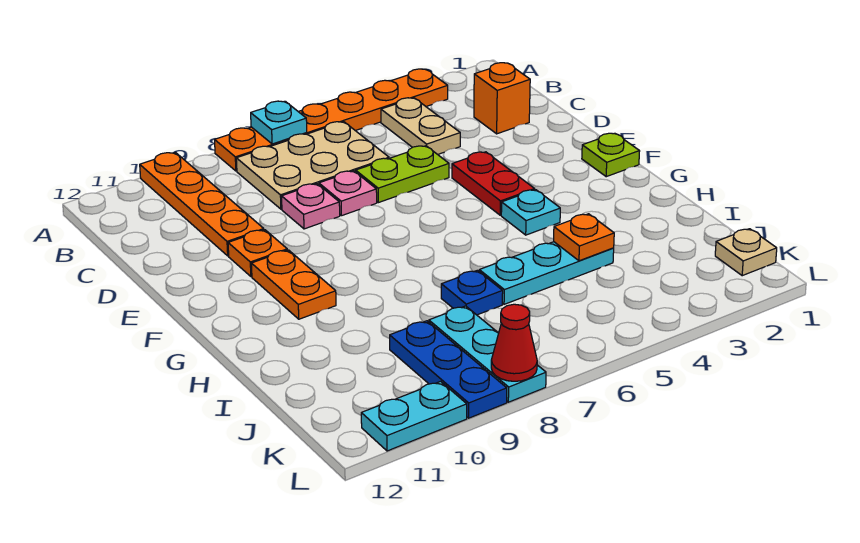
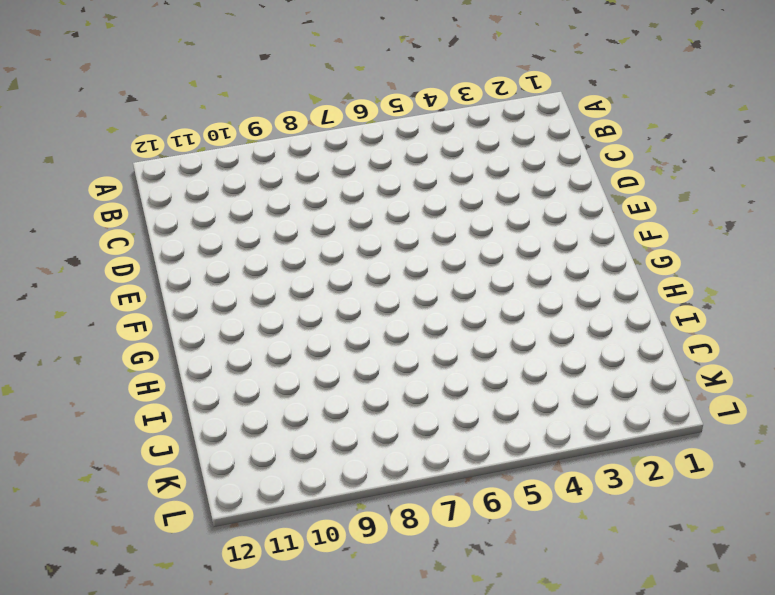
none -> orange 1x6 plate [215,69,448,171]
none -> orange 1x4 plate [140,152,264,256]
none -> tan 1x2 plate [381,98,460,154]

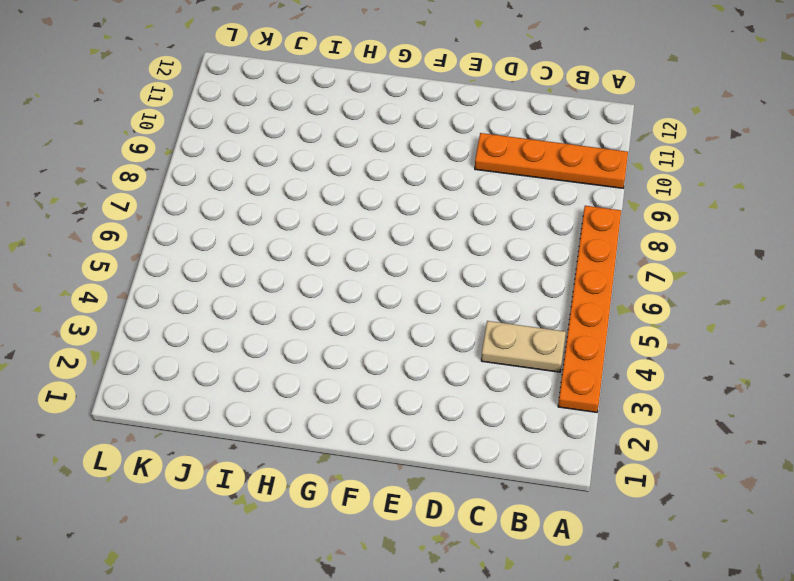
none -> tan 2x3 plate [236,122,389,209]
none -> orange 1x1 brick [474,63,530,134]
none -> lime 1x2 plate [356,146,449,203]

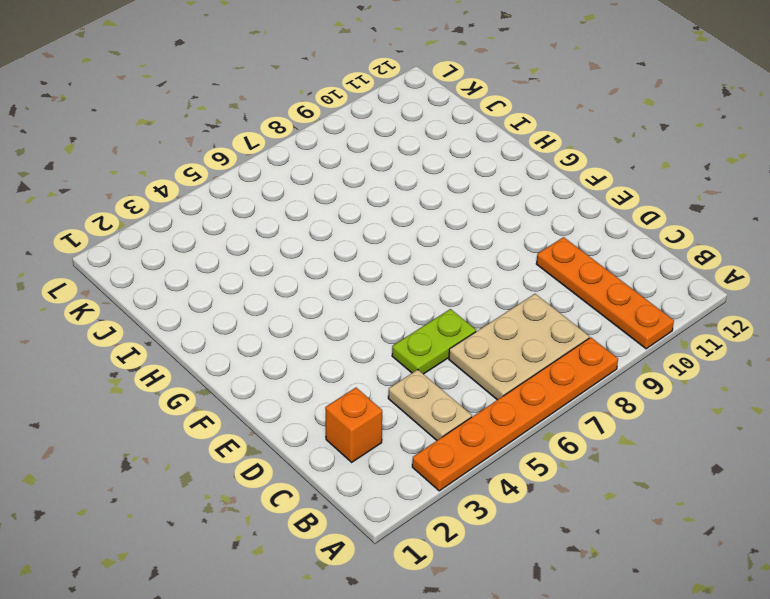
none -> pink 1x1 plate [319,171,377,216]
none -> pink 1x1 plate [282,184,340,229]
none -> red 1x2 plate [452,152,535,215]

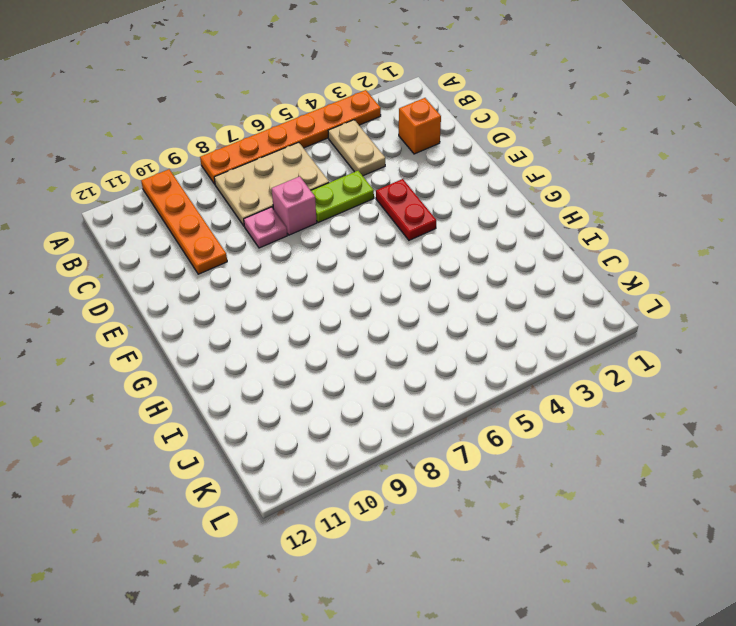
pink 1x1 brick [272,176,317,235] -> pink 1x1 plate [319,171,377,216]
none -> orange 1x1 plate [228,230,287,277]
none -> lime 1x1 plate [582,133,640,177]
none -> orange 1x2 plate [251,250,336,319]

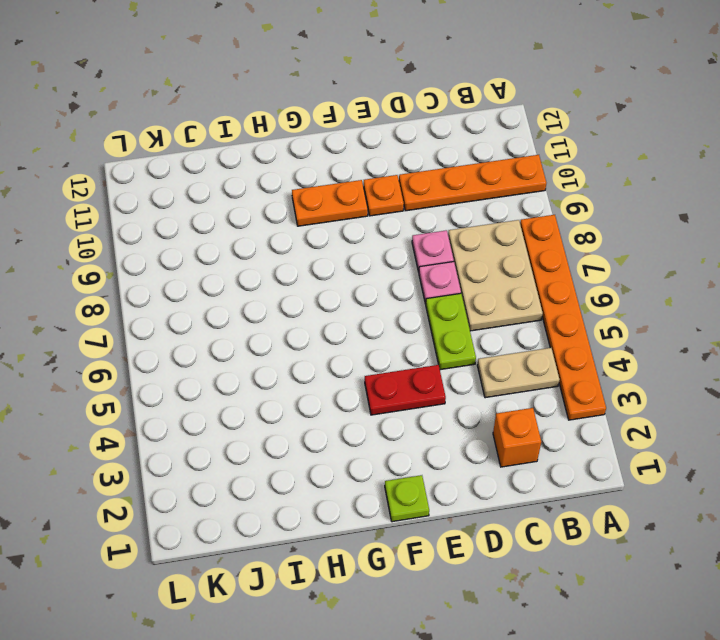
none -> cyan 1x1 plate [501,190,560,235]
none -> cyan 1x3 plate [479,242,614,304]
none -> blue 1x1 plate [441,270,503,315]

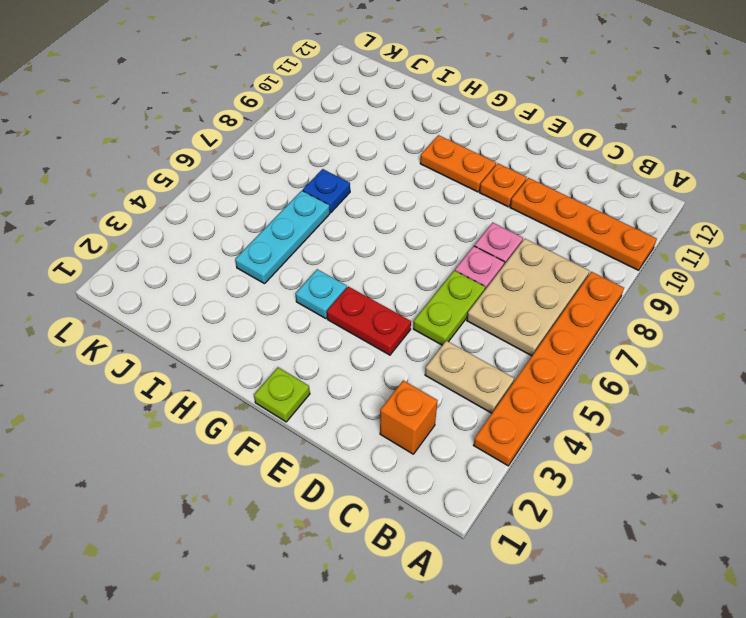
none -> cyan 1x3 plate [429,306,546,402]
none -> blue 1x3 plate [390,321,507,418]
none -> tan 1x1 plate [715,229,777,276]

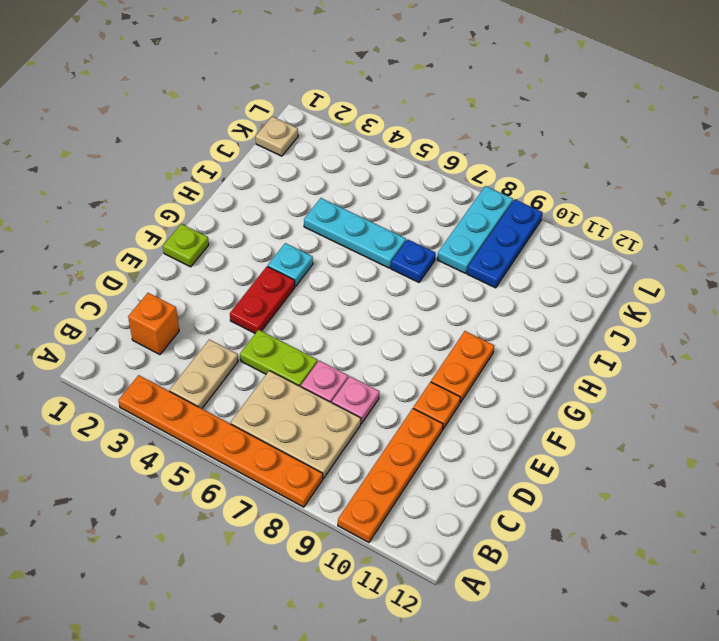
none -> cyan 1x2 plate [361,381,467,451]
none -> cyan 1x1 plate [251,101,307,144]
none -> orange 1x1 plate [554,214,614,261]

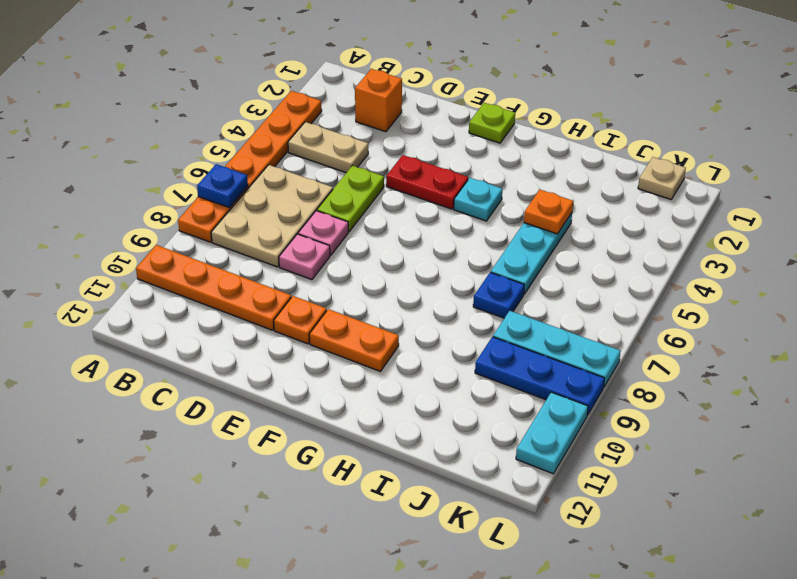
blue 1x1 plate [197,164,248,208] -> cyan 1x1 plate [251,101,307,144]
none -> red 1x1 cone [491,304,537,381]

